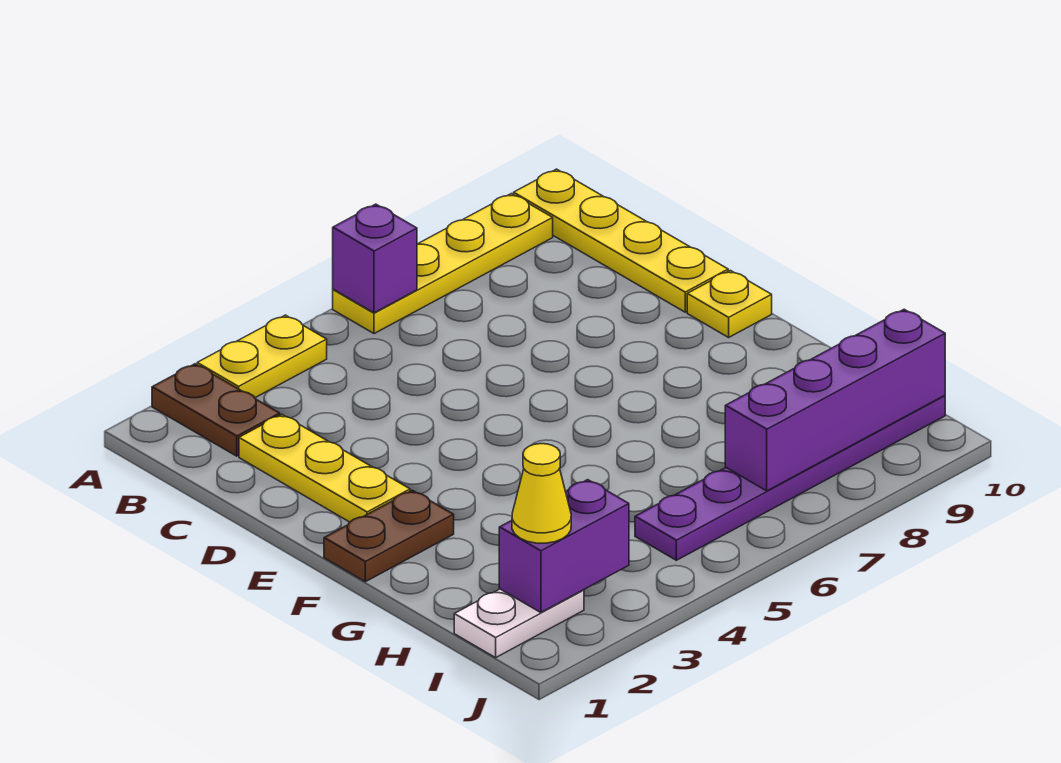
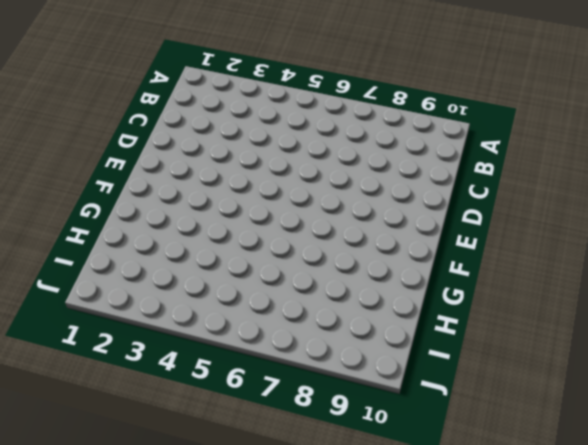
none -> brown 1x2 plate [152,364,280,456]
none -> yellow 1x2 plate [197,315,327,398]
none -> yellow 1x4 plate [333,194,553,334]

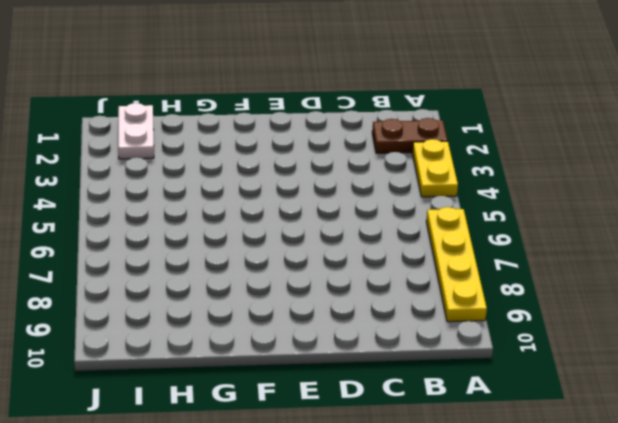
none -> yellow 1x4 plate [514,169,728,312]
none -> yellow 1x3 plate [239,414,410,522]
none -> yellow 1x1 plate [687,270,772,337]

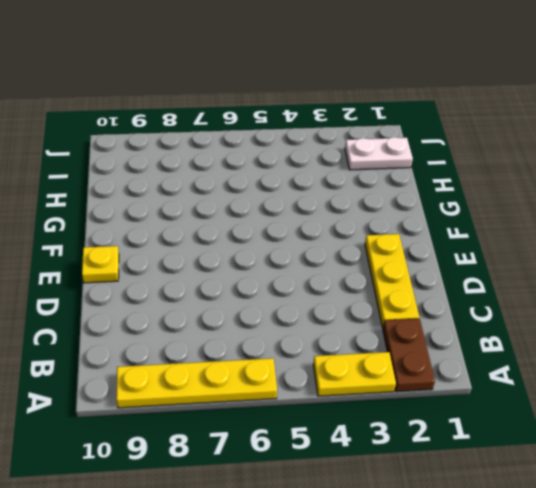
none -> yellow 1x4 plate [514,169,728,312]
none -> brown 1x2 plate [324,490,454,582]
none -> purple 1x6 plate [635,396,945,560]

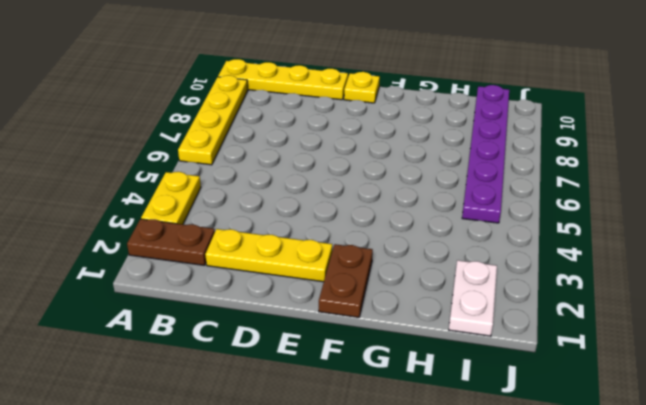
none -> purple 1x1 brick [333,204,417,313]
none -> purple 1x2 brick [499,480,629,613]
none -> purple 1x4 brick [725,309,945,491]

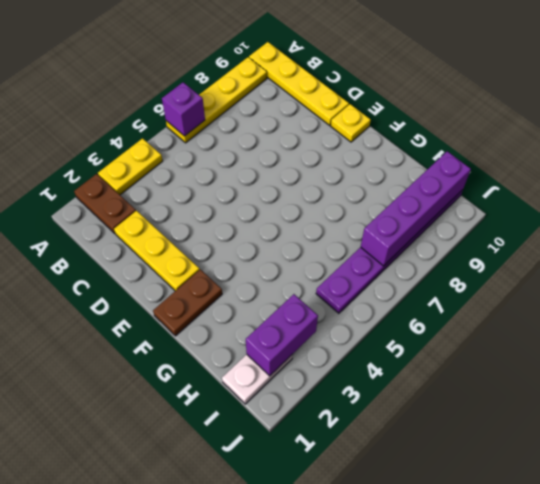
none -> yellow 1x1 cone [512,444,571,543]

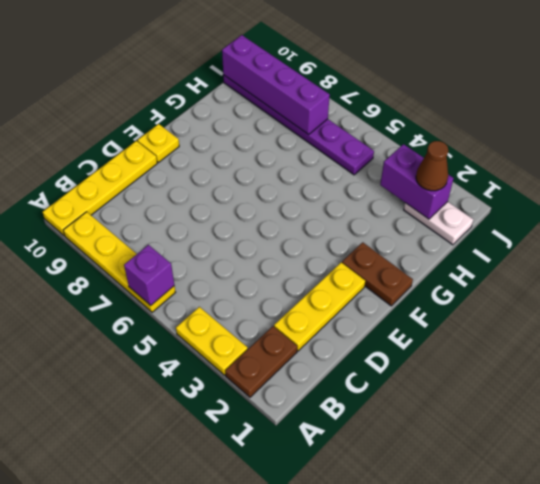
brown 1x1 cone [416,141,448,191] -> yellow 1x1 cone [512,444,571,543]

